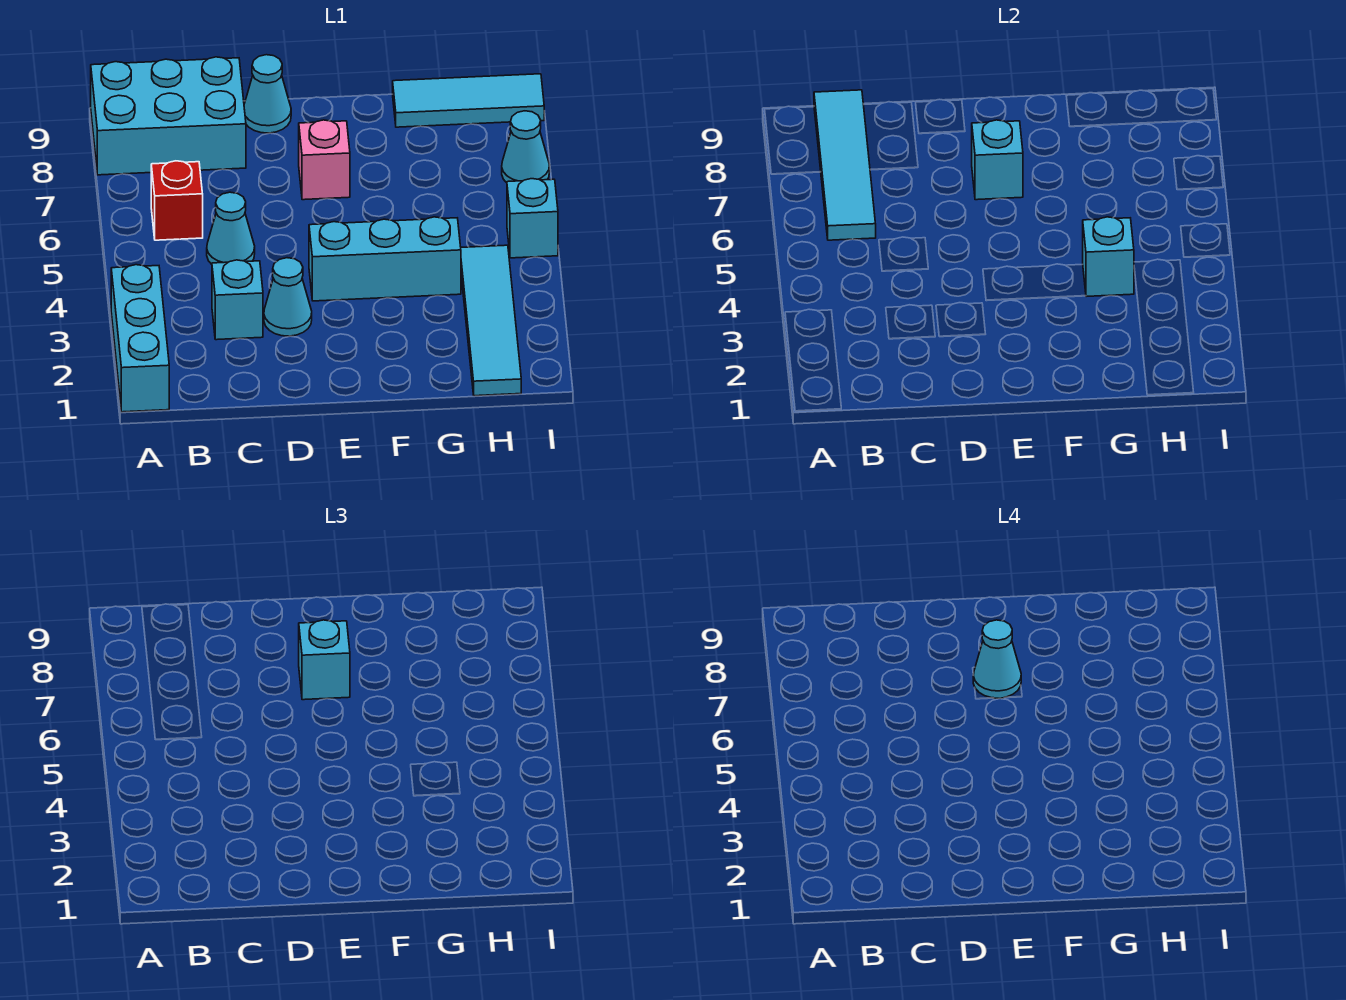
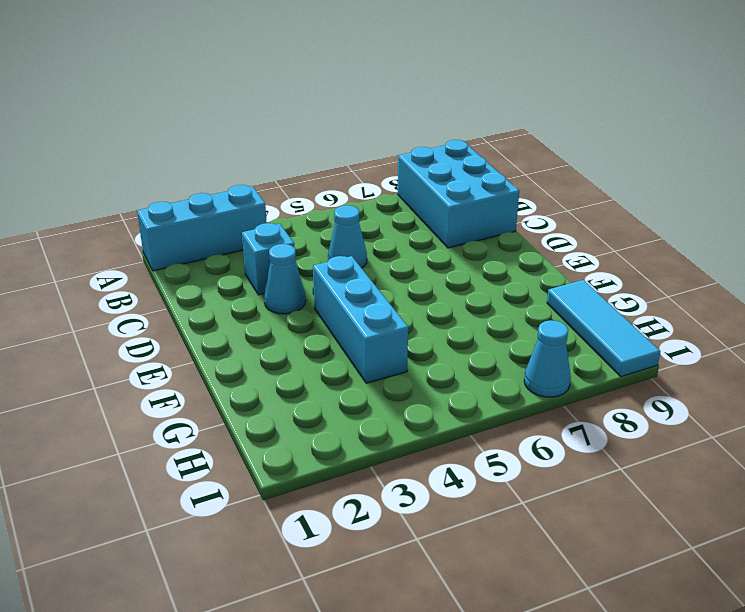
none -> red 1x1 brick [151,161,203,240]
none -> cyan 1x1 cone [244,55,291,133]
none -> pink 1x1 brick [299,120,350,200]

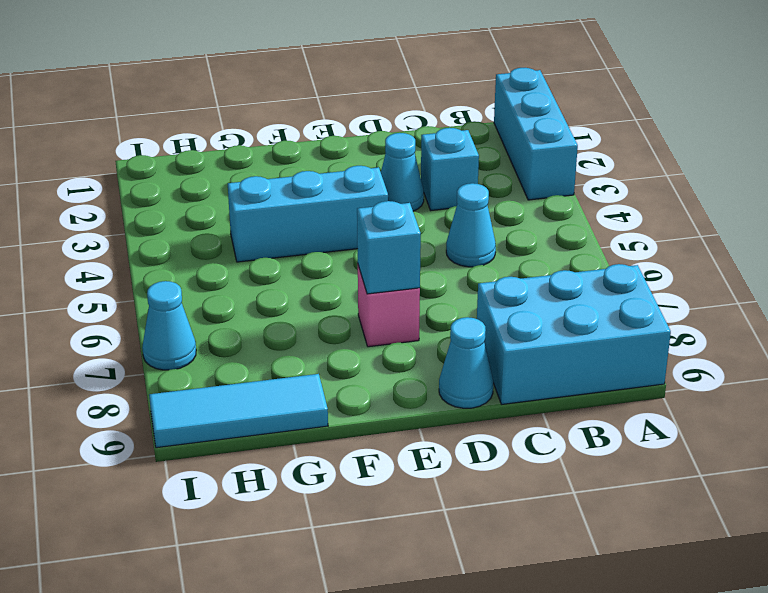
none -> red 1x1 brick [151,161,203,240]
none -> cyan 1x4 tile [461,245,521,396]
none -> cyan 1x1 brick [507,179,558,258]

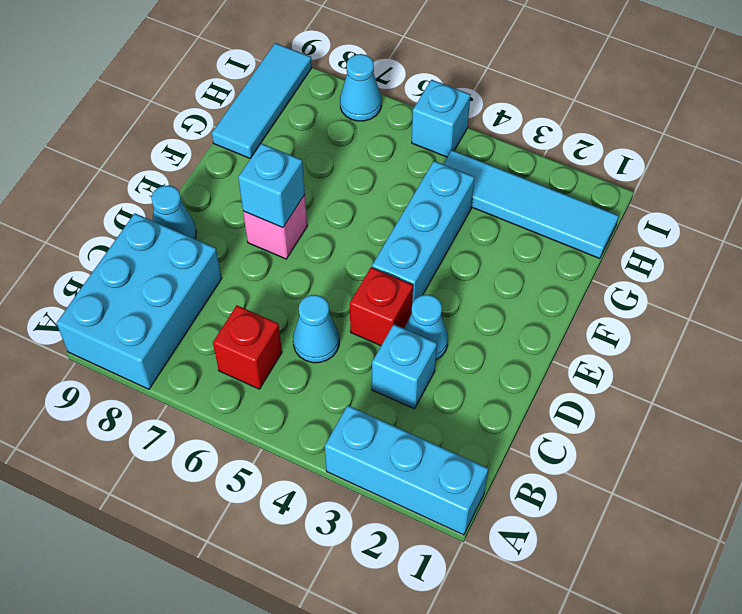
red 1x1 brick [350,267,413,346] -> none
none -> cyan 1x4 tile [814,90,876,240]
none -> cyan 1x1 brick [1083,217,1134,297]
none -> cyan 1x1 brick [299,620,350,700]

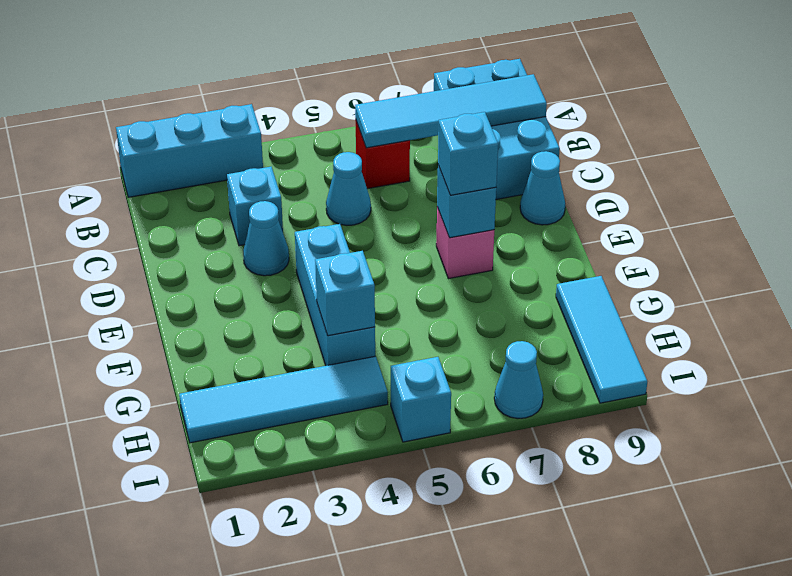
none -> cyan 1x1 cone [973,620,1021,698]

